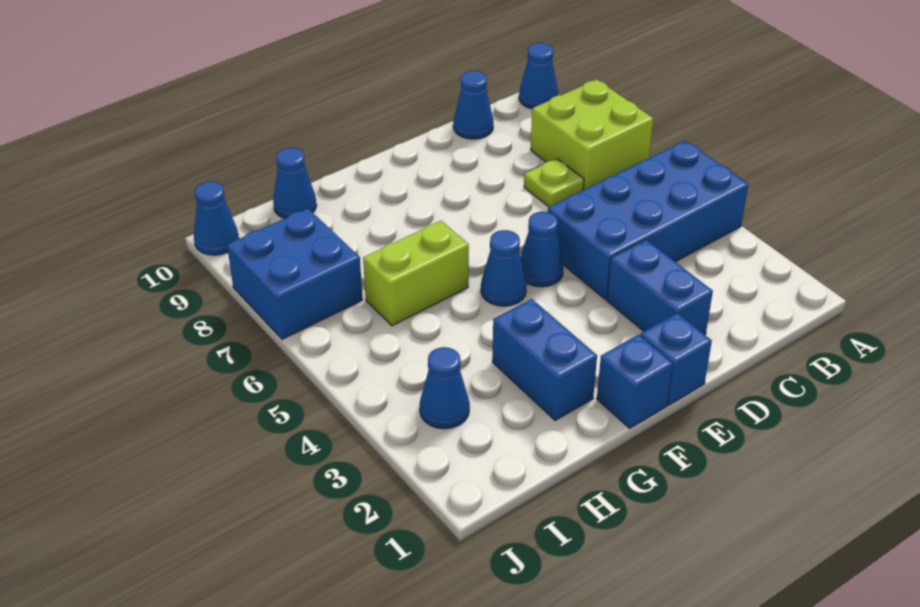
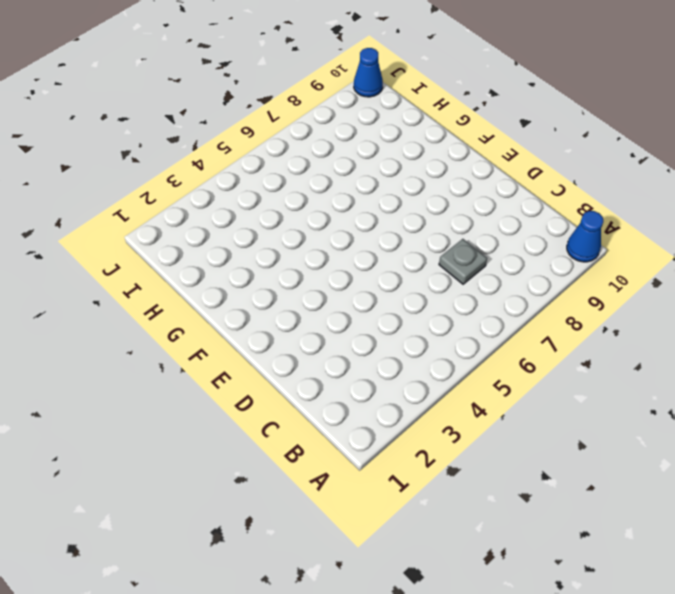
grey 1x1 plate [439,239,487,284] -> lime 1x1 plate [524,158,584,207]
none -> blue 2x4 brick [548,141,748,299]
none -> lime 2x2 brick [531,80,653,190]
none -> blue 1x1 cone [453,71,493,139]

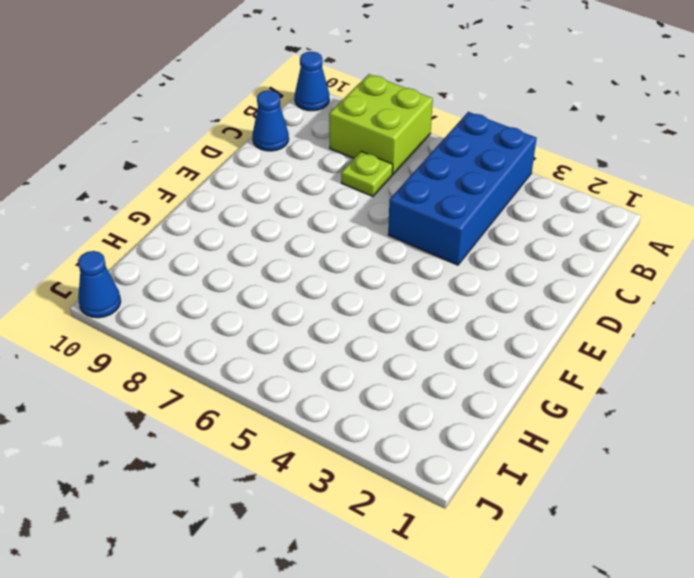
none -> blue 1x2 brick [607,240,713,335]
none -> blue 1x1 brick [640,313,712,405]
none -> blue 1x1 cone [520,212,564,287]

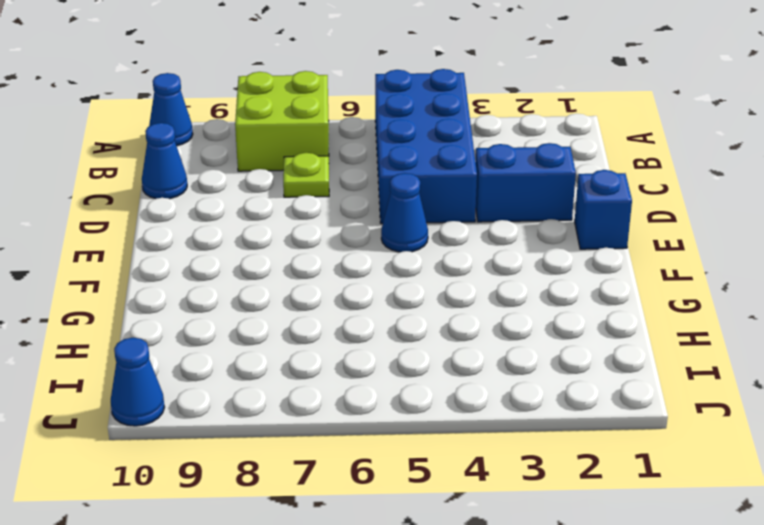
none -> blue 1x1 brick [597,335,673,428]
none -> blue 1x1 cone [481,230,527,306]
none -> blue 1x2 brick [492,299,597,420]

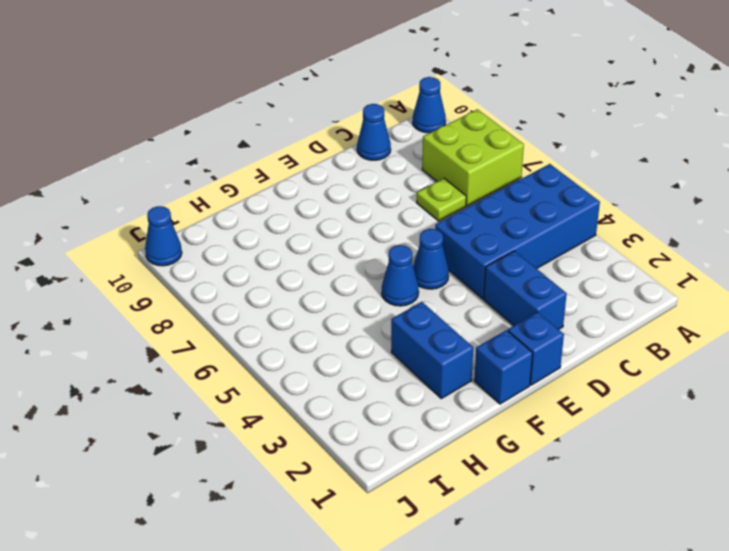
none -> lime 1x2 brick [363,221,469,326]
none -> blue 1x1 cone [273,148,316,218]
none -> blue 1x1 cone [420,347,470,429]

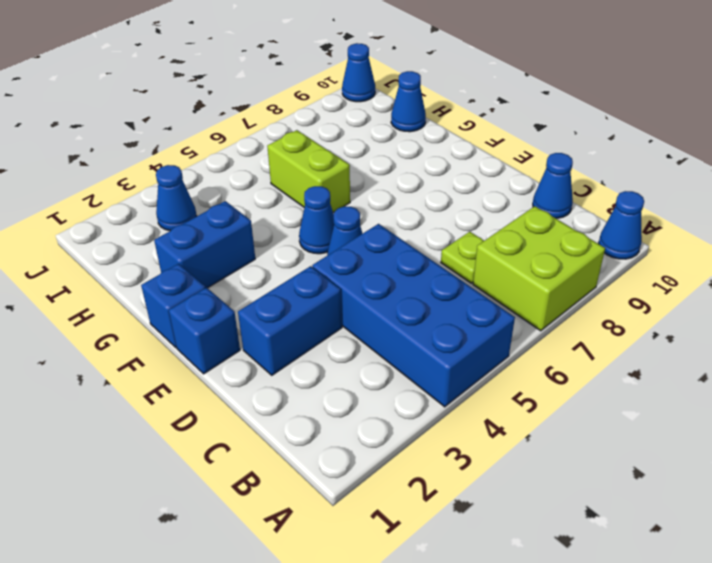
none -> blue 2x2 brick [227,208,363,339]

